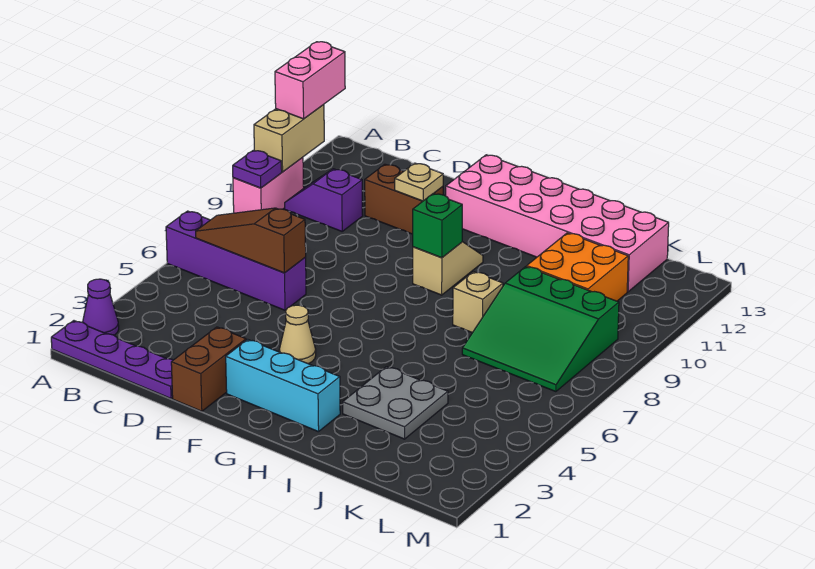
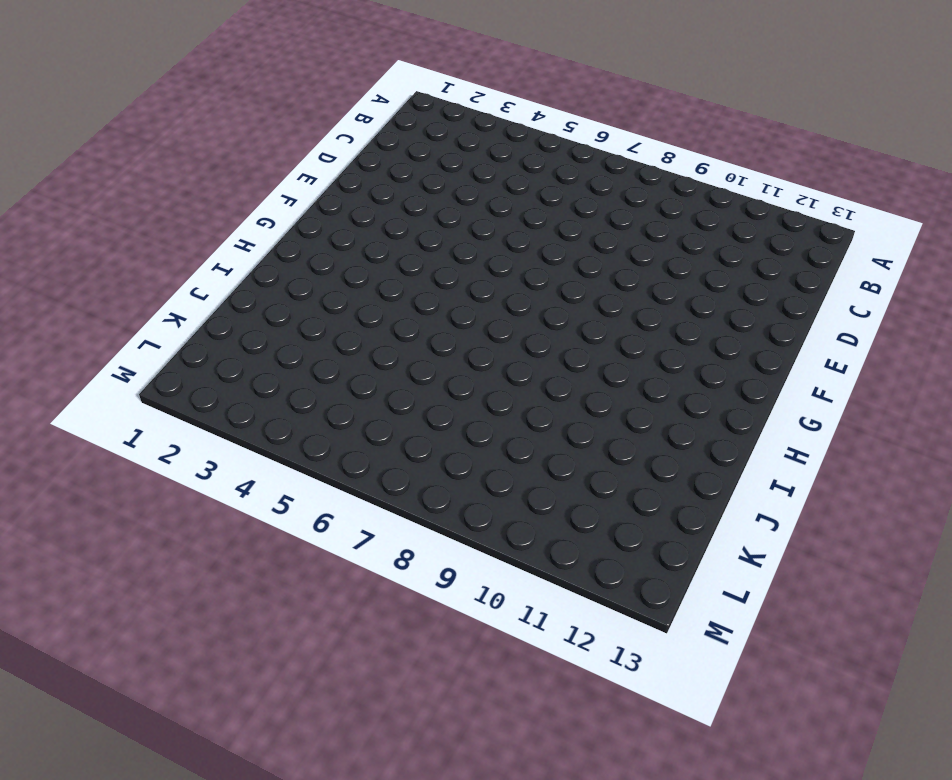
none -> purple 1x4 plate [51,321,173,398]
none -> purple 1x1 cone [83,279,119,335]
none -> purple 1x4 brick [166,211,306,310]

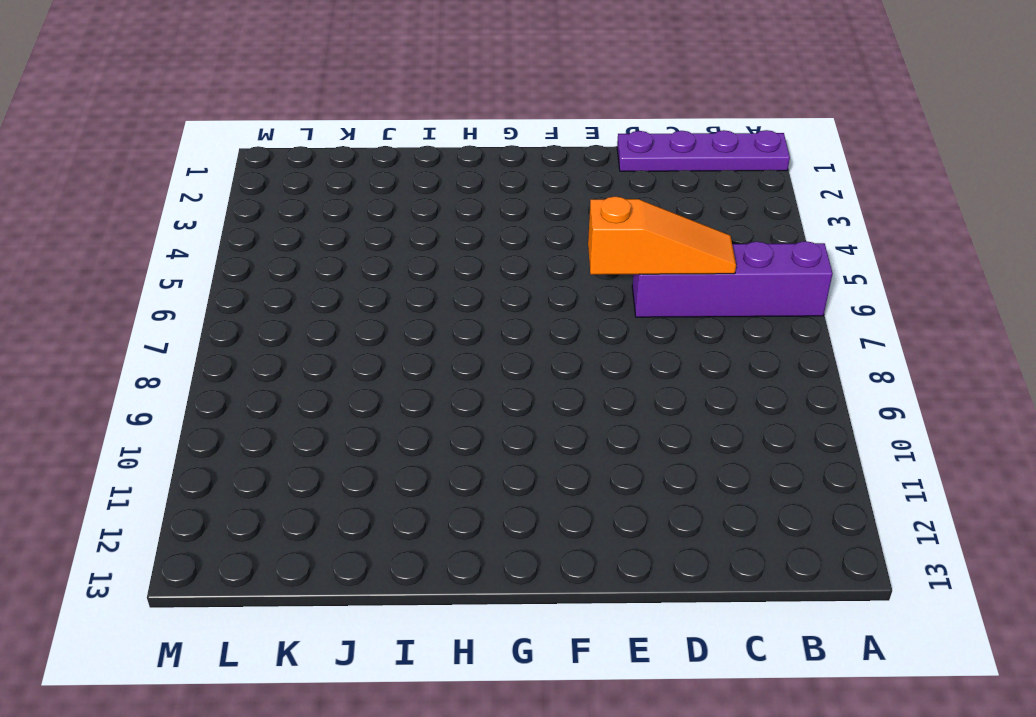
orange 1x3 slope [588,196,736,275] -> brown 1x3 slope [196,208,306,273]
none -> purple 1x1 cone [83,279,119,335]
none -> pink 1x2 brick [233,157,304,213]
none -> purple 1x2 slope [285,169,363,231]

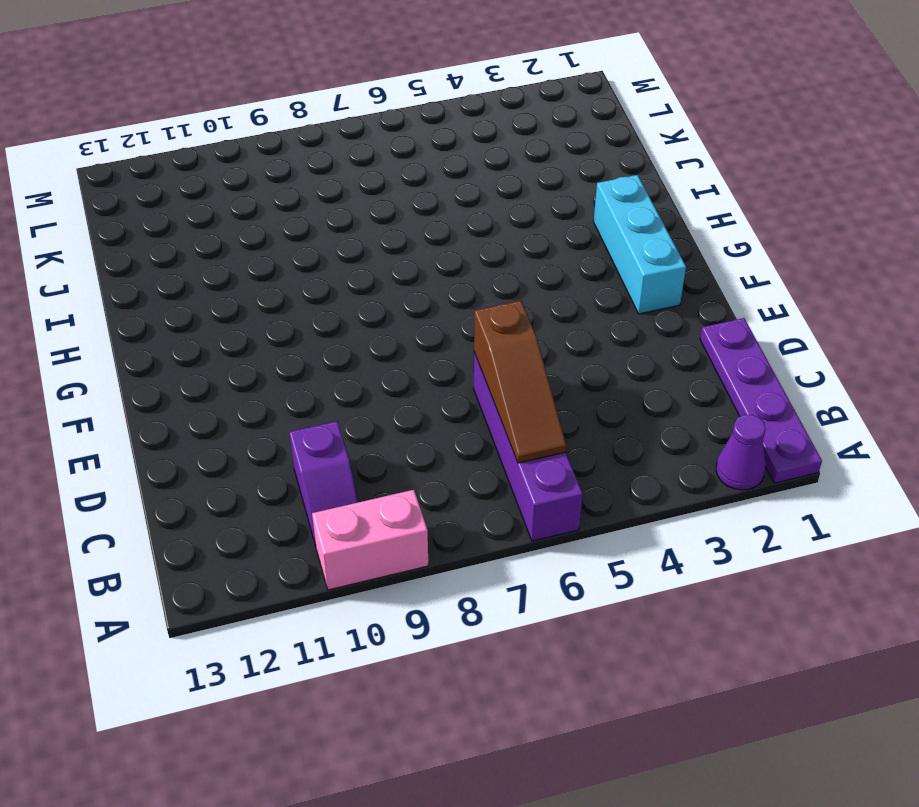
none -> brown 1x2 brick [365,164,443,234]
none -> brown 1x2 brick [171,327,246,411]
none -> tan 1x1 cone [279,305,316,364]

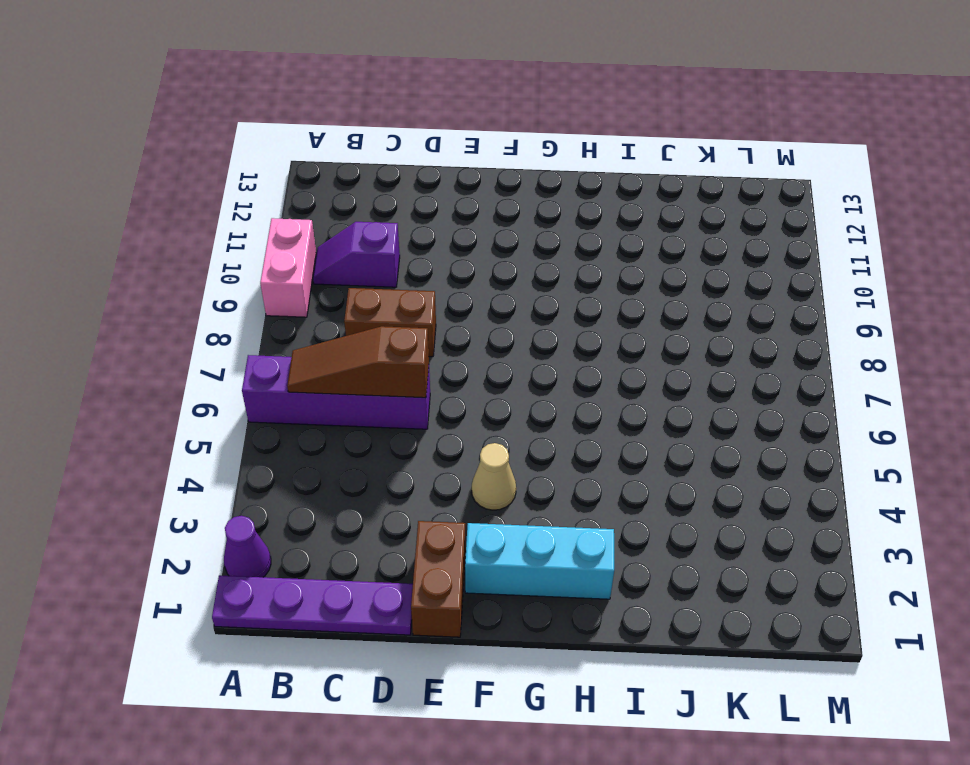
brown 1x2 brick [344,288,436,357] -> brown 1x2 brick moved to [365,164,443,234]
none -> pink 2x6 brick [446,155,669,292]
none -> tan 1x2 slope [413,242,483,295]
none -> grey 2x2 plate [343,367,448,439]

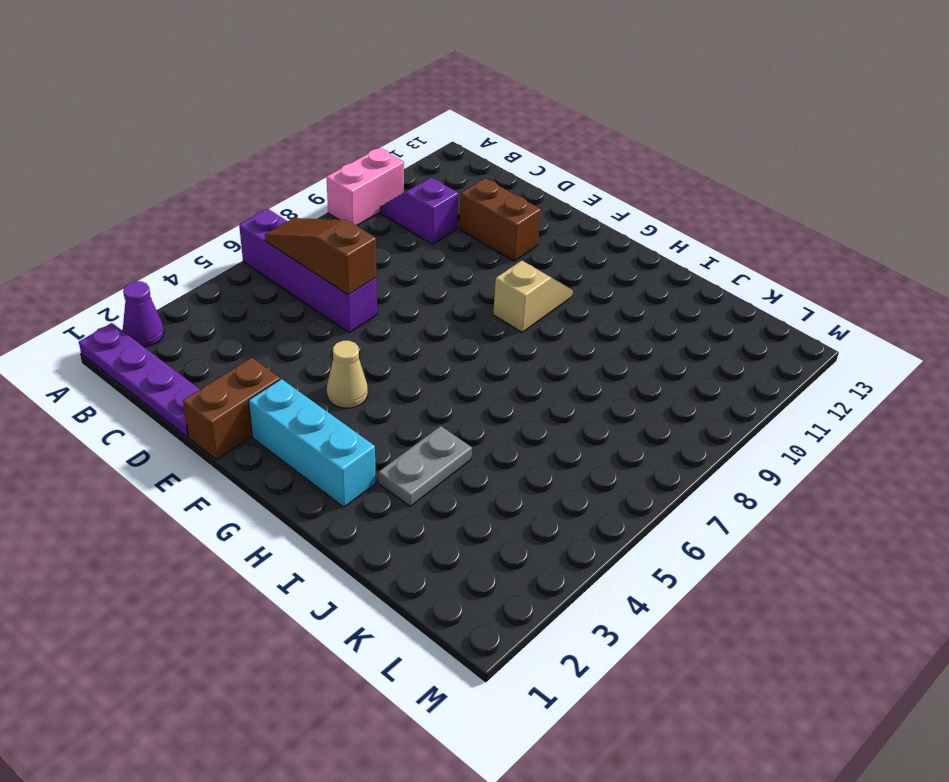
grey 1x2 plate [379,426,472,506] -> grey 2x2 plate [343,367,448,439]
none -> pink 2x6 brick [446,155,669,292]
none -> tan 1x1 brick [453,272,503,333]
none -> green 3x3 slope [462,267,619,392]

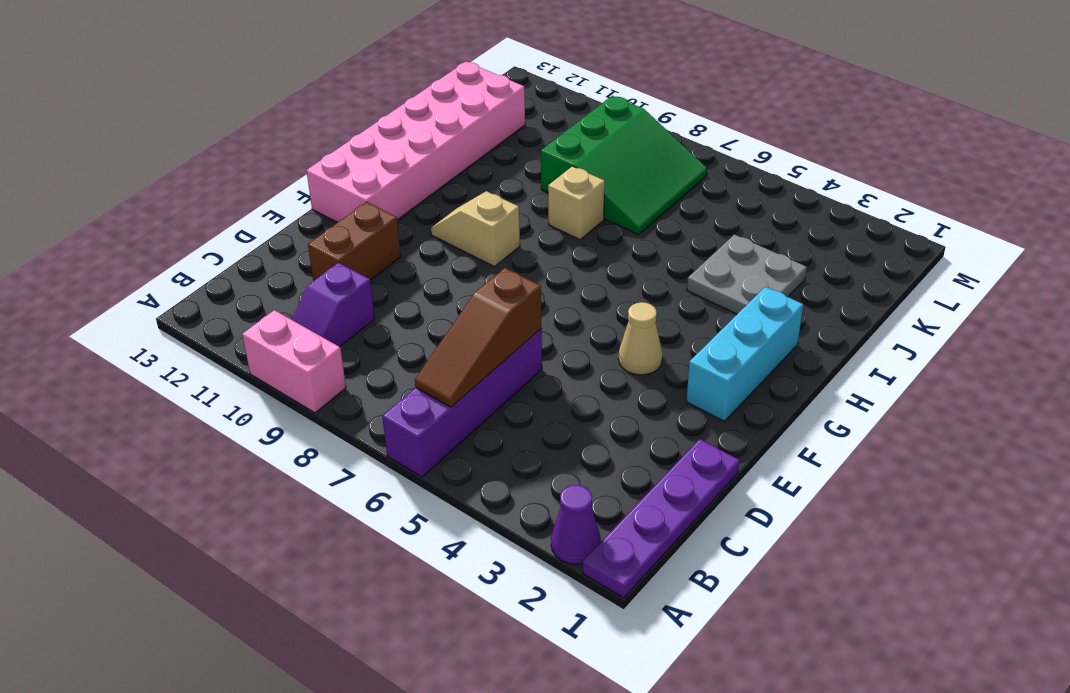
none -> brown 1x2 brick [171,327,246,411]
none -> orange 2x2 brick [527,233,628,301]
none -> purple 1x1 plate [233,150,282,188]

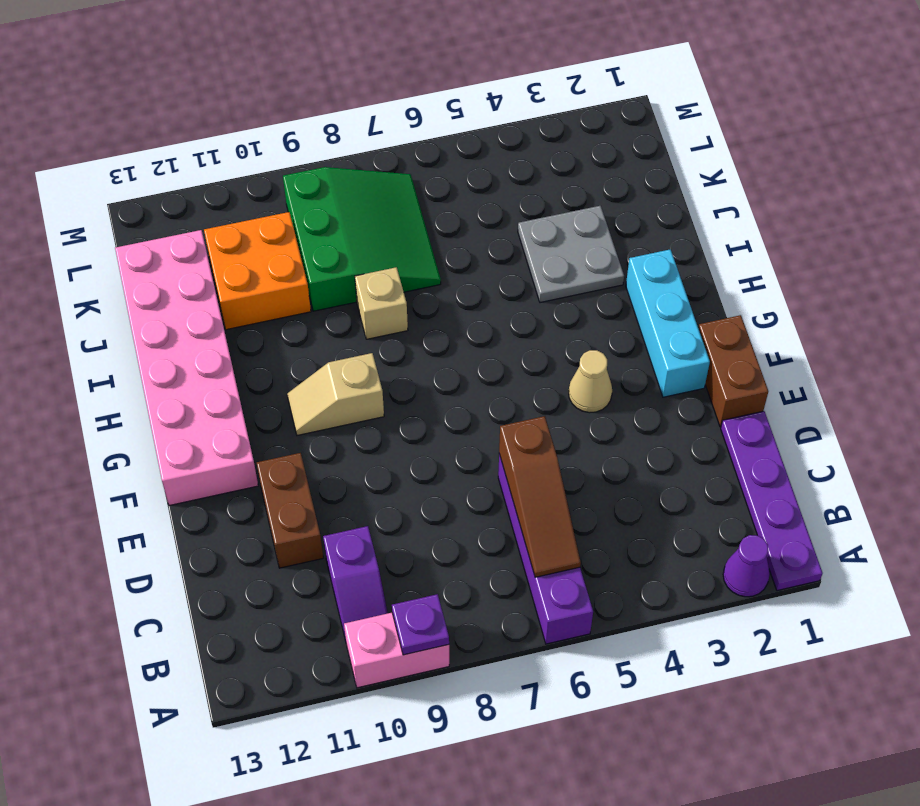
brown 1x2 brick [698,315,768,427] -> brown 1x2 brick turned to [171,327,246,411]
none -> tan 1x2 brick [254,105,324,172]
none -> tan 1x1 plate [395,163,443,201]
none -> green 1x1 brick [413,193,462,258]

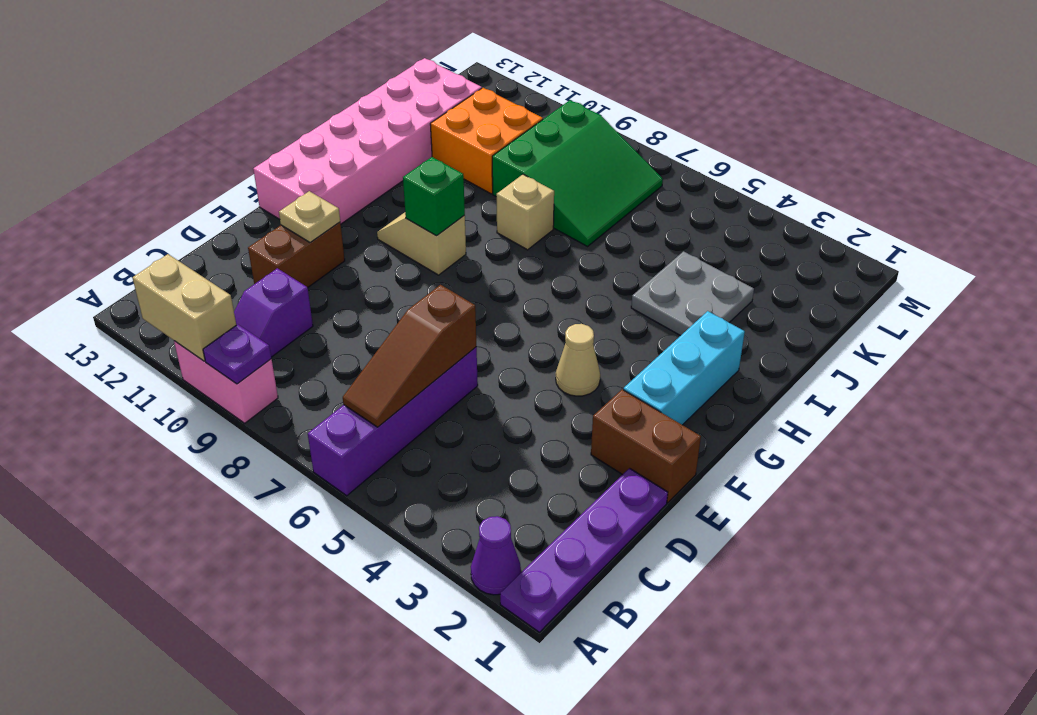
none -> pink 1x2 brick [275,42,345,119]

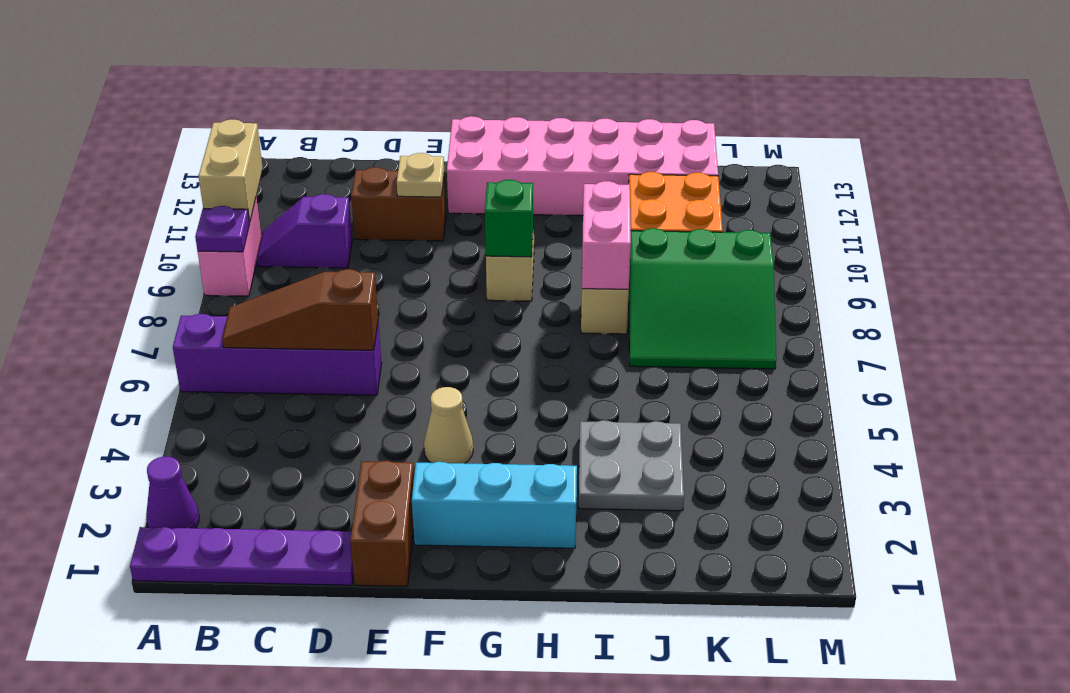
pink 1x2 brick [582,181,631,289] -> pink 1x2 brick moved to [275,42,345,119]

